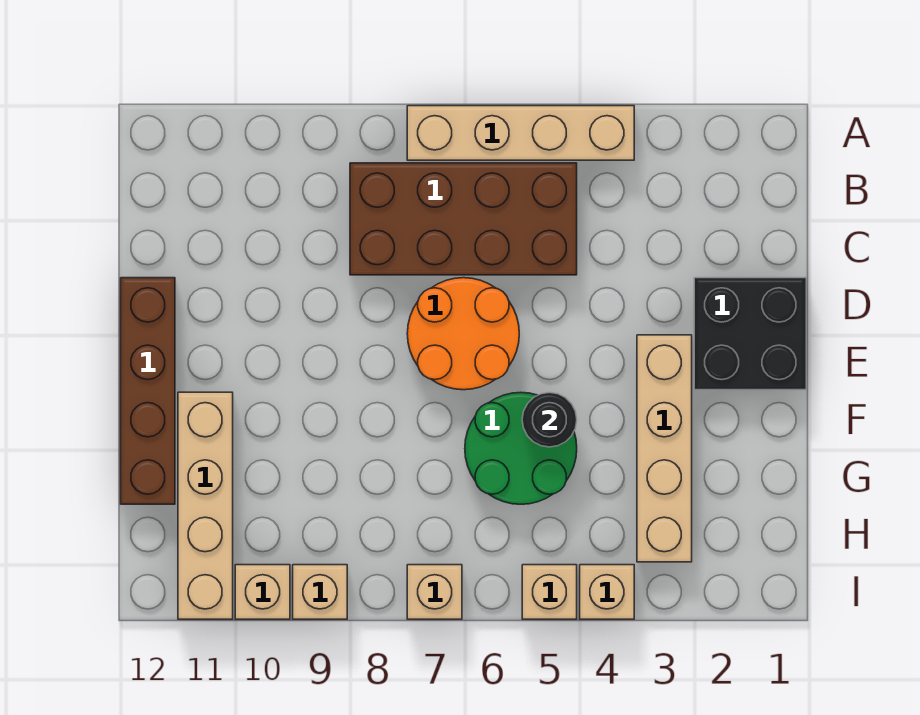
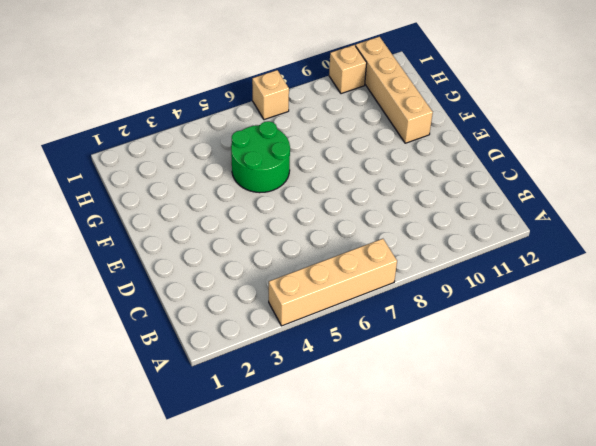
none -> brown 2x4 brick [350,163,577,275]
none -> black 2x2 brick [694,278,806,390]
none -> orange 2x2 round brick [407,278,519,390]

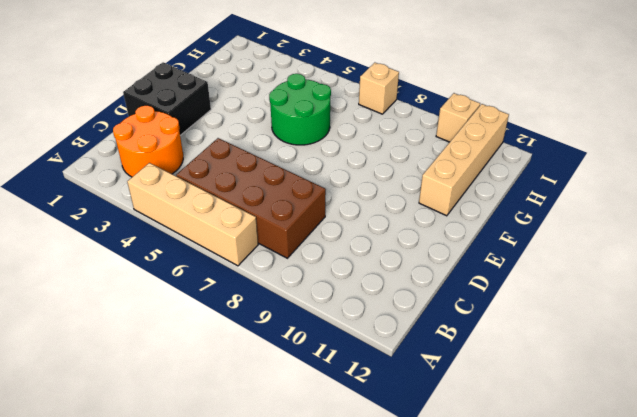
orange 2x2 round brick [113,106,183,177] -> orange 2x2 round brick moved to [407,278,519,390]
none -> brown 1x4 brick [121,278,175,504]
none -> tan 1x4 brick [637,335,692,562]
none -> tan 1x1 brick [580,565,634,619]

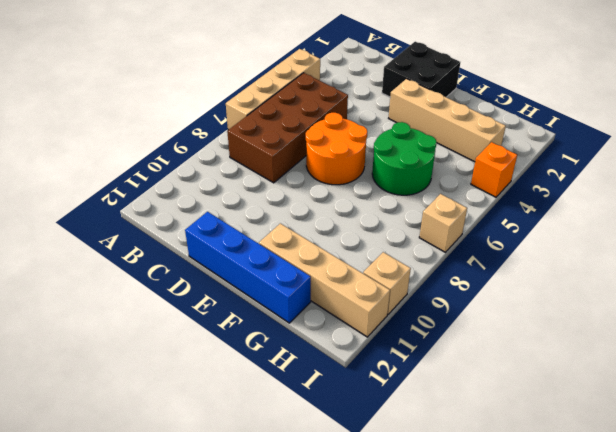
blue 1x4 brick [185,212,311,323] -> brown 1x4 brick [121,278,175,504]
orange 1x1 brick [471,142,517,197] -> tan 1x1 brick [580,565,634,619]
none -> tan 1x1 brick [522,565,577,619]
none -> tan 1x1 brick [293,565,347,619]
none -> black 1x1 round brick [522,393,577,447]

